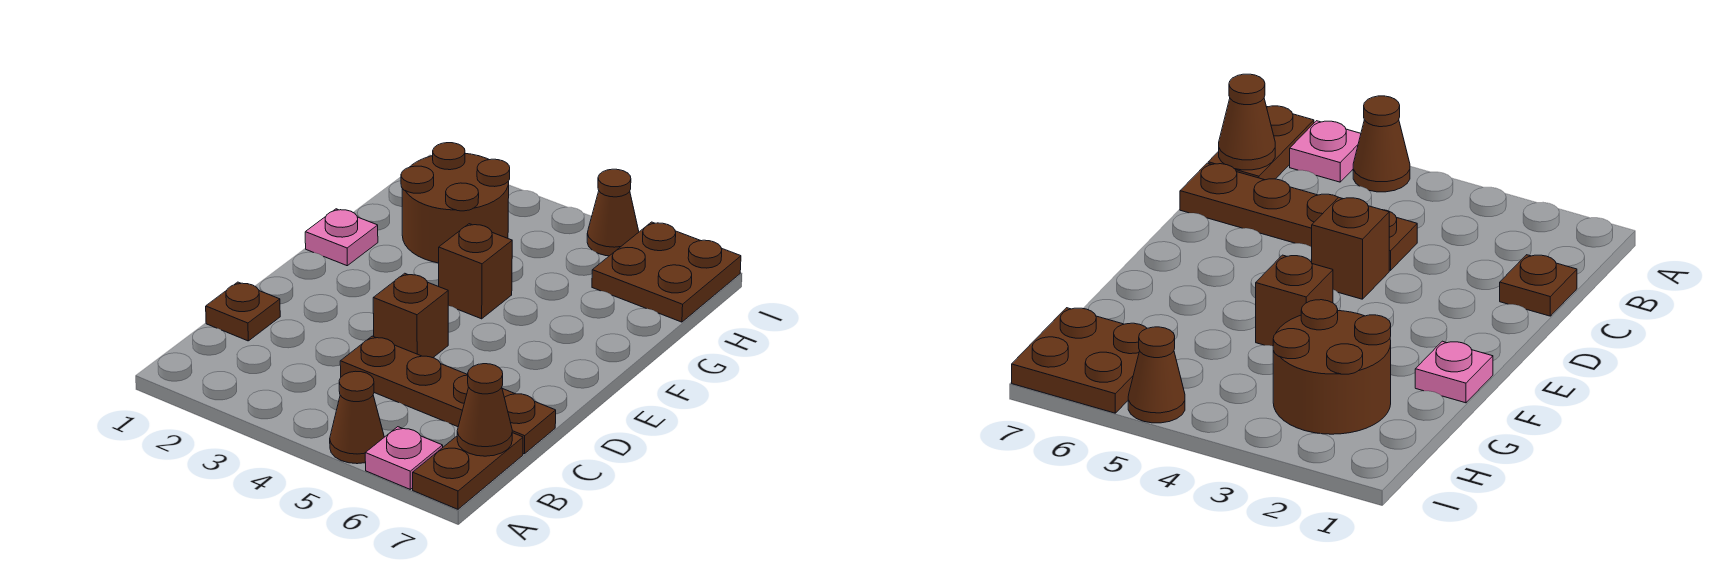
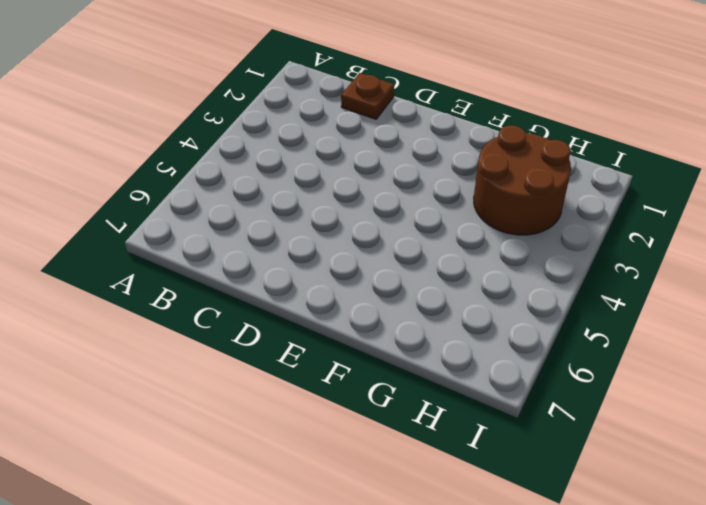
none -> brown 1x1 cone [330,371,384,464]
none -> pink 1x1 plate [365,427,443,489]
none -> brown 1x2 plate [413,433,523,509]

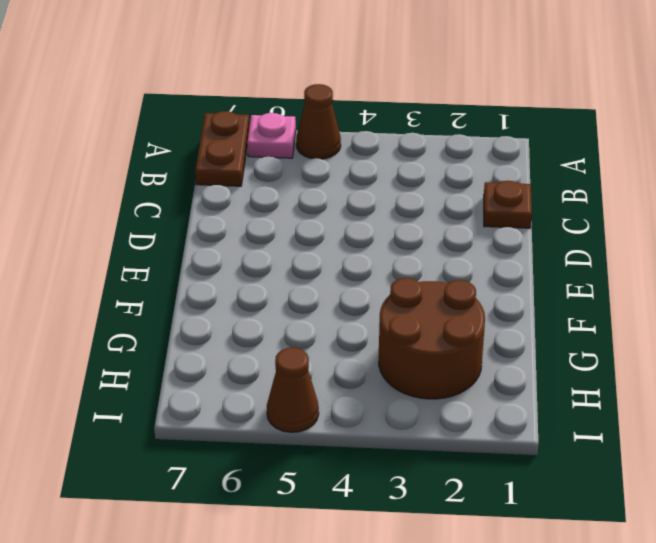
none -> brown 1x4 plate [340,336,556,454]
none -> brown 1x1 brick [373,273,448,358]
none -> pink 1x1 plate [305,209,378,266]

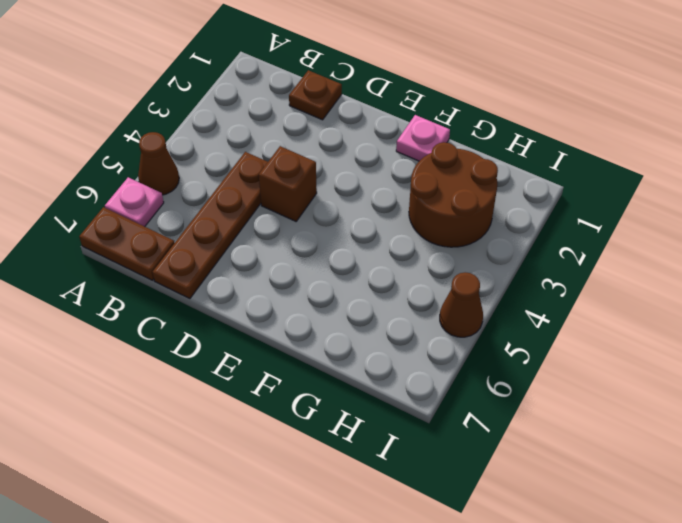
none -> brown 1x1 brick [439,224,512,319]
none -> brown 2x2 plate [592,222,741,322]
none -> brown 1x1 cone [457,364,512,456]

